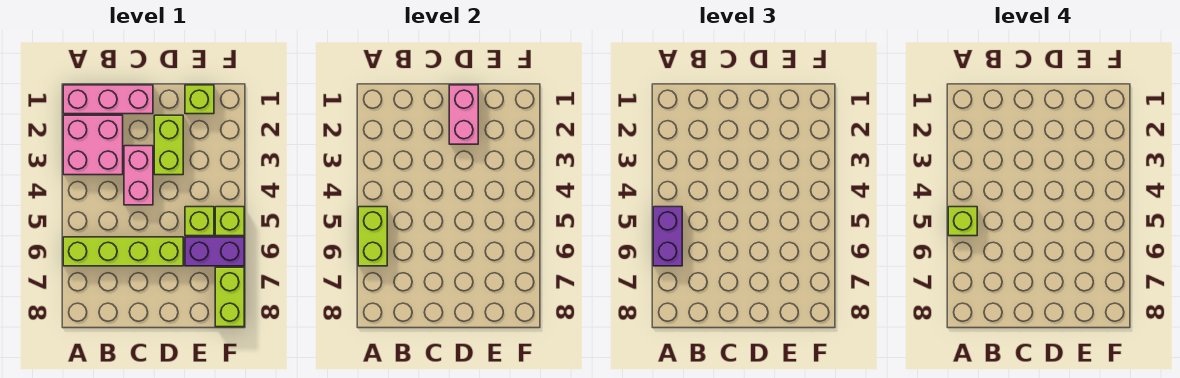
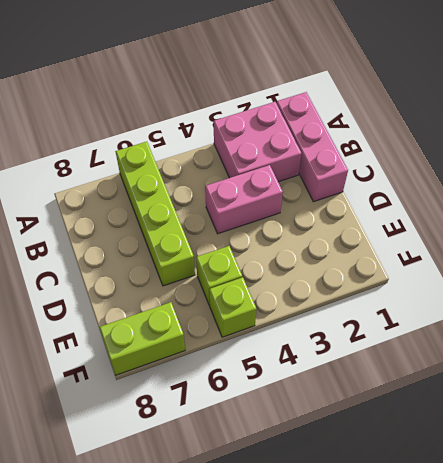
none -> lime 1x2 brick [154,115,183,175]
none -> lime 1x1 brick [185,85,214,114]
none -> purple 1x2 brick [185,237,244,266]

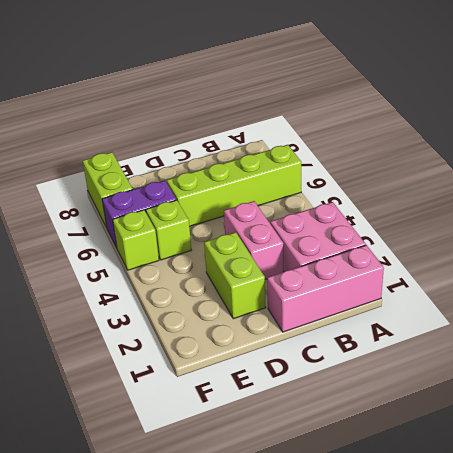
none -> lime 1x1 brick [185,85,214,114]
none -> lime 1x2 brick [358,207,387,266]
none -> pink 1x2 brick [449,85,478,144]

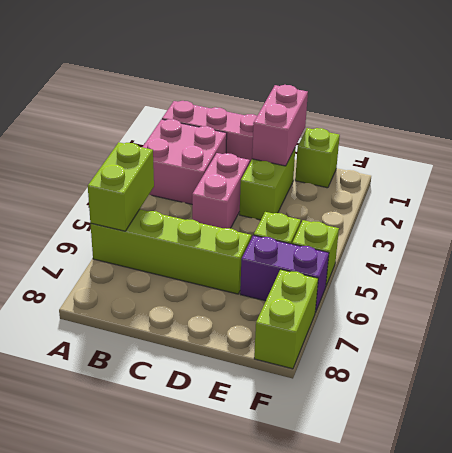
none -> purple 1x2 brick [653,207,682,266]
none -> lime 1x1 brick [948,207,977,236]

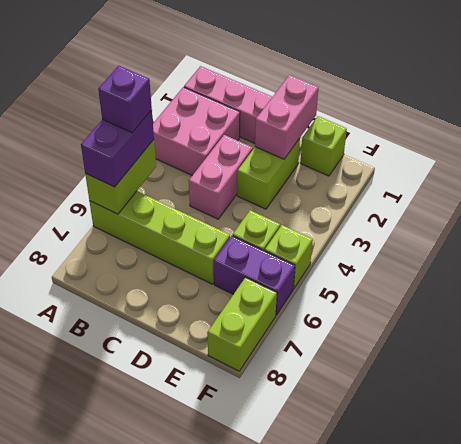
purple 1x1 brick [98,66,152,133] -> lime 1x1 brick [948,207,977,236]

